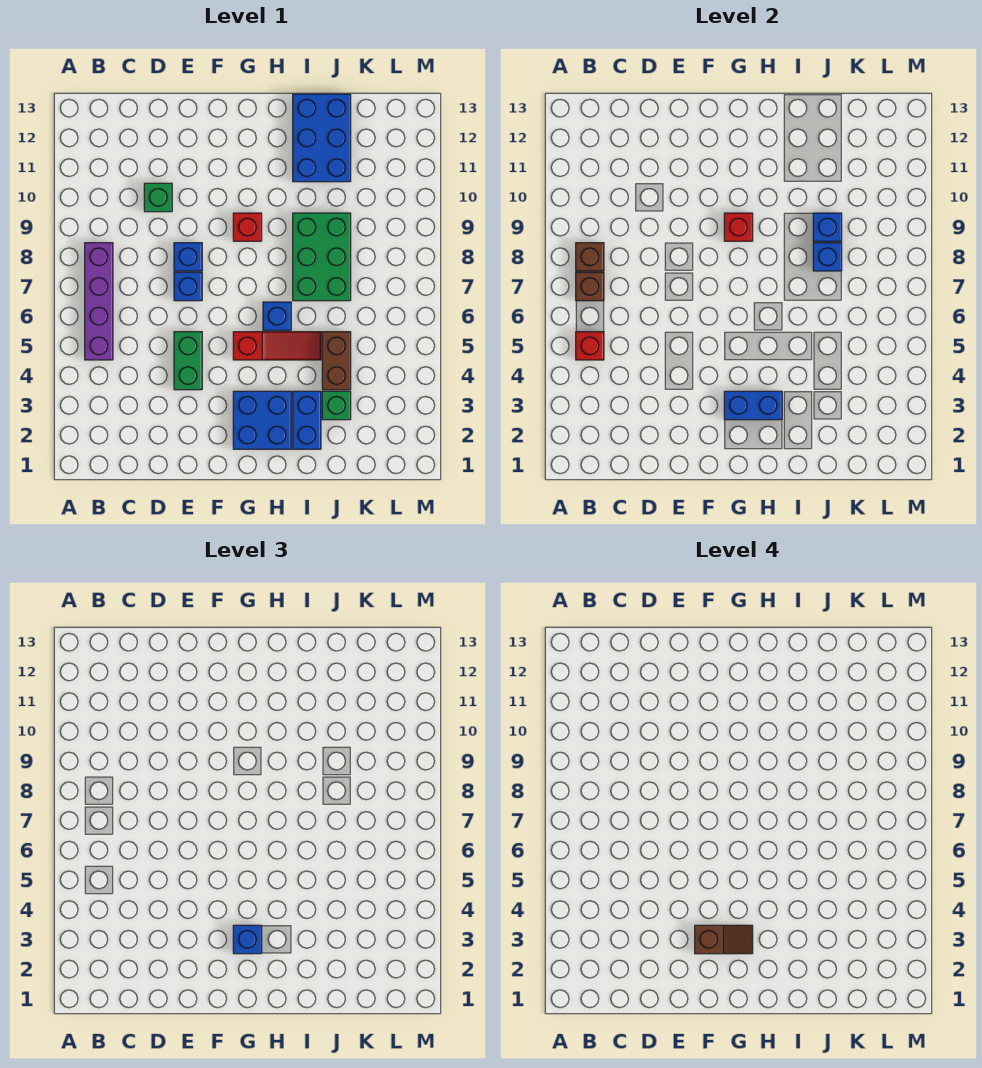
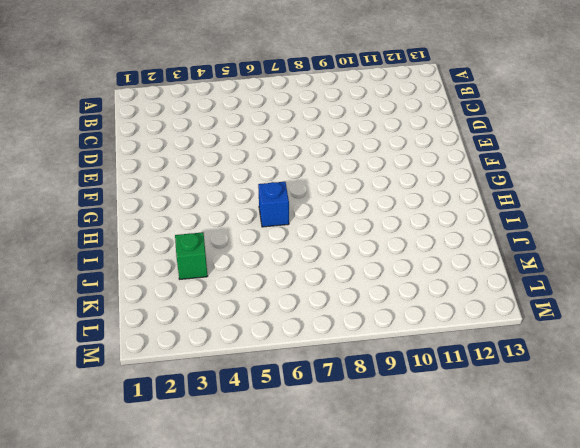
none -> purple 1x4 brick [85,243,113,360]
none -> green 1x1 brick [144,183,172,212]
none -> green 1x2 brick [174,332,202,390]

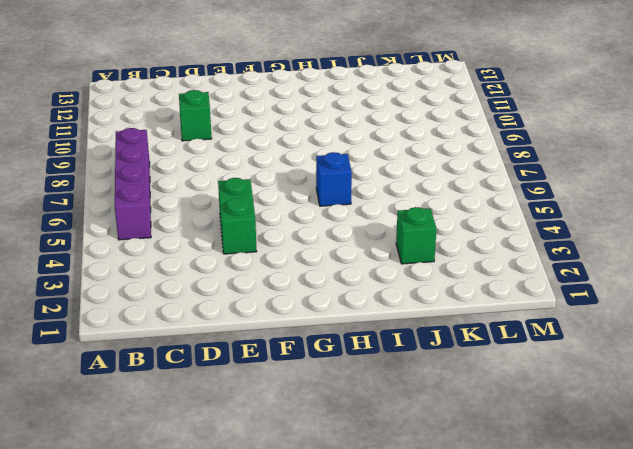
none -> blue 1x1 brick [174,272,202,301]
none -> blue 1x1 brick [174,243,202,271]
none -> blue 2x2 brick [233,391,291,449]

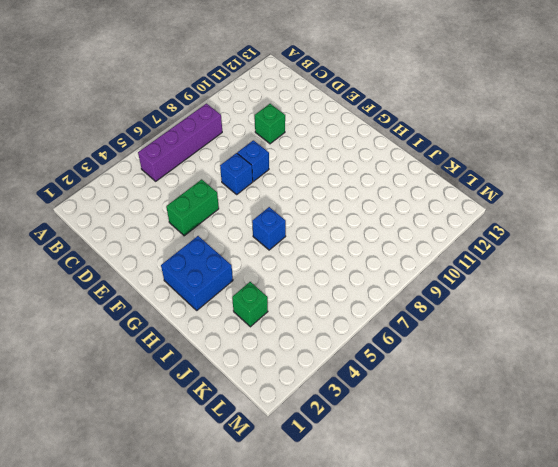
none -> red 1x3 slope [233,332,321,360]
none -> red 1x1 brick [233,213,262,241]
none -> blue 1x2 brick [293,391,321,449]

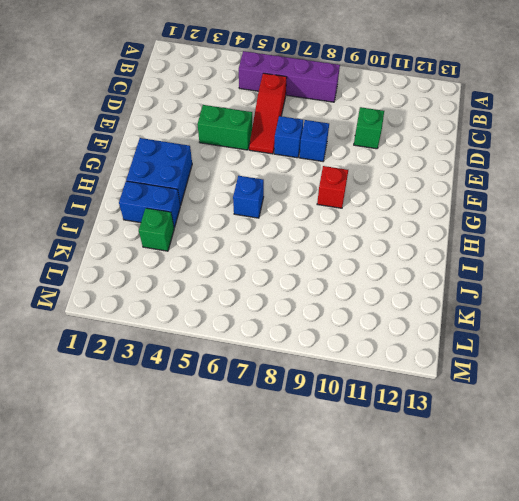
red 1x3 slope [249,73,287,154] -> red 1x3 slope moved to [233,332,321,360]
none -> green 2x3 brick [293,213,351,301]
none -> blue 2x3 brick [293,94,351,182]
none -> brown 1x2 brick [322,332,351,390]

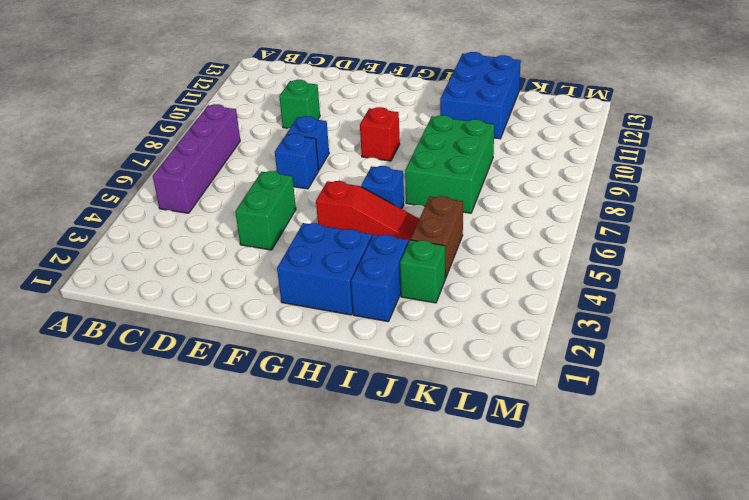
none -> red 1x1 brick [576,332,604,360]
none -> brown 1x1 brick [576,272,604,301]
none -> brown 1x1 brick [576,243,604,271]

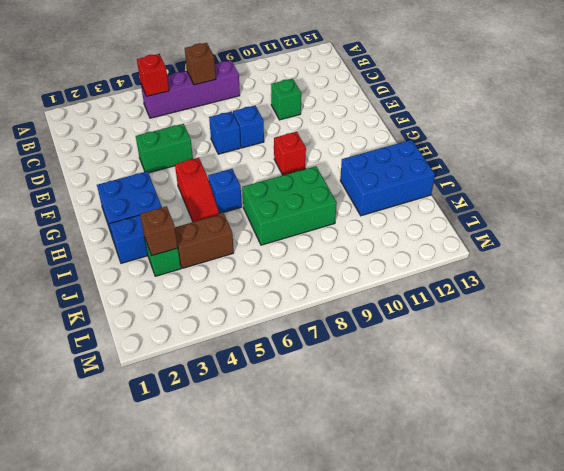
brown 1x1 brick [140,206,178,256] -> brown 1x1 brick moved to [576,243,604,271]
none -> blue 1x2 brick [724,391,782,420]
none -> red 1x1 brick [724,213,753,241]
none -> blue 1x1 brick [813,243,842,271]

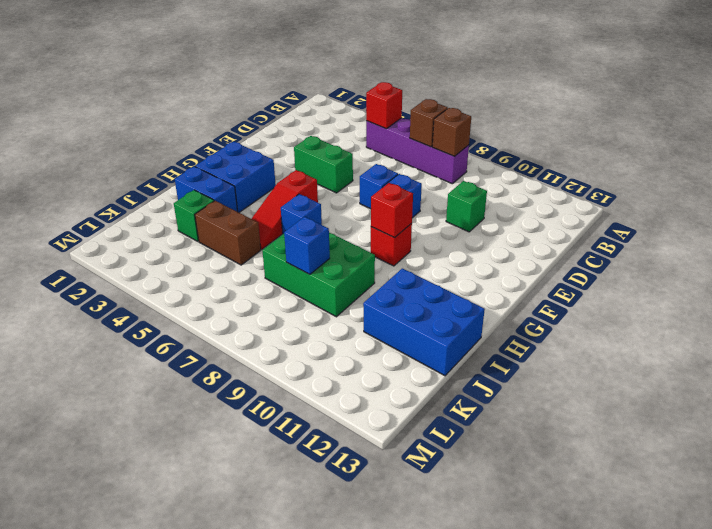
none -> blue 1x2 brick [724,391,782,420]
none -> blue 1x1 brick [813,213,842,241]
none -> blue 1x1 brick [233,925,262,954]

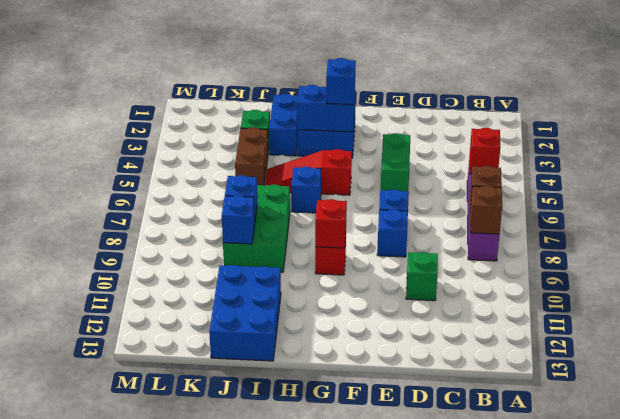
none -> brown 1x2 slope [695,925,753,954]

